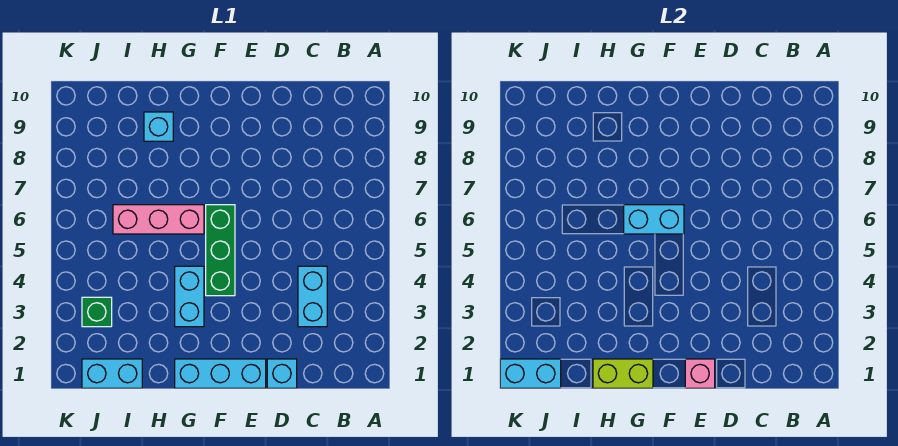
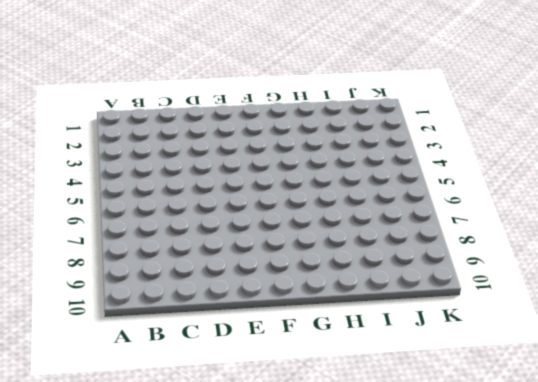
none -> cyan 1x2 brick [298,266,327,327]
none -> cyan 1x1 brick [267,359,297,388]
none -> cyan 1x3 brick [175,359,266,388]

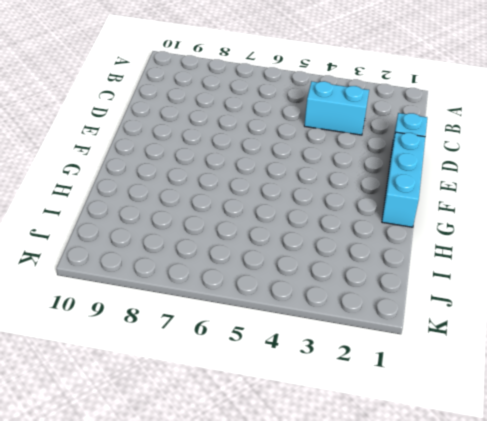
none -> green 1x3 brick [206,205,235,296]
none -> cyan 1x2 brick [175,266,204,327]
none -> pink 1x3 brick [113,205,204,234]

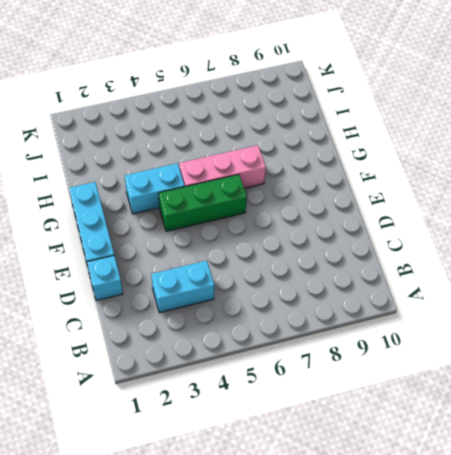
pink 1x3 brick [179,145,266,188] -> pink 1x3 brick turned to [113,205,204,234]
none -> cyan 1x1 brick [144,112,173,141]
none -> cyan 1x2 brick [82,359,142,388]
none -> green 1x1 brick [82,297,112,327]

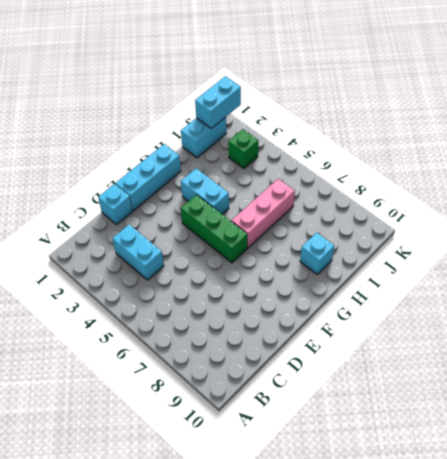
none -> pink 1x1 brick [685,359,715,388]
none -> cyan 1x2 brick [624,205,684,234]
none -> lime 1x2 brick [593,359,653,388]

